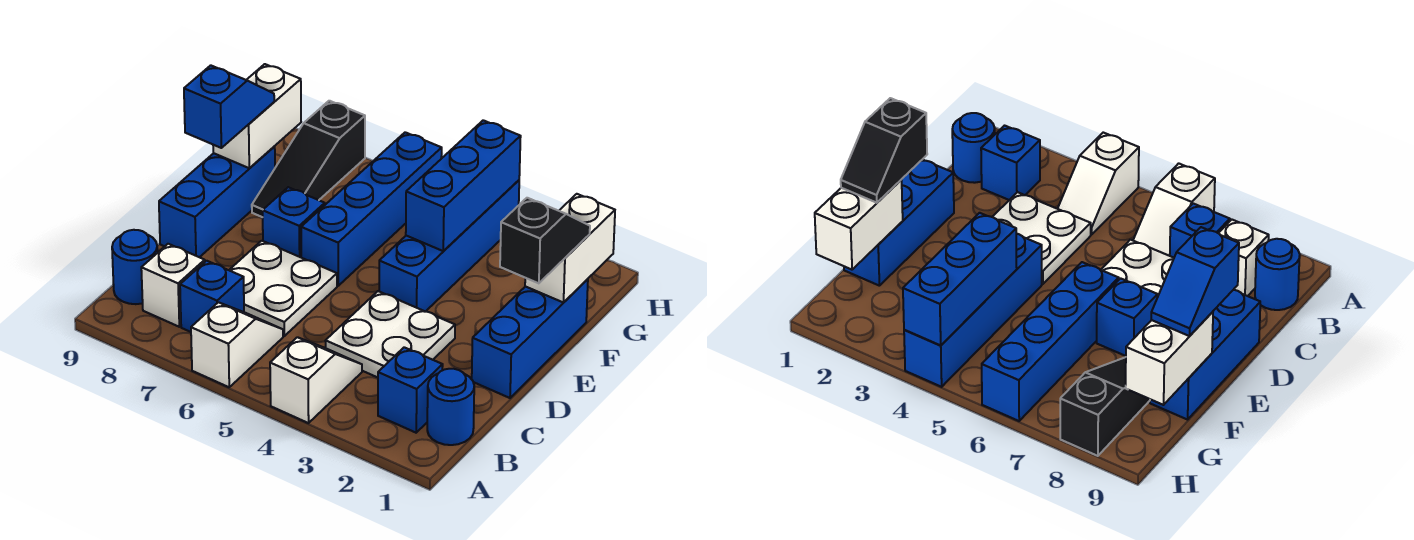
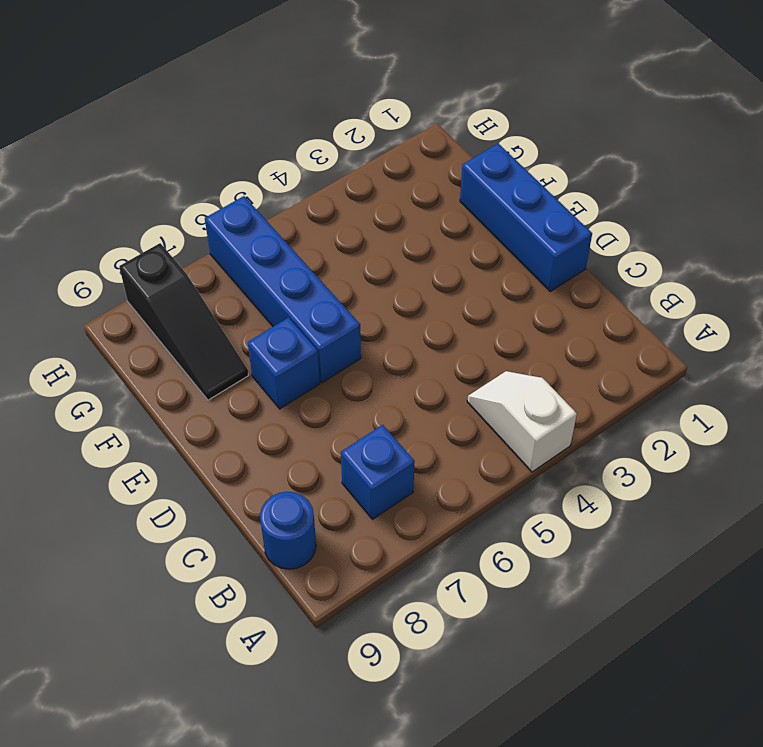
none -> white 1x2 slope [191,302,283,387]
none -> blue 1x1 round brick [427,369,474,445]
none -> blue 1x1 brick [378,347,443,433]

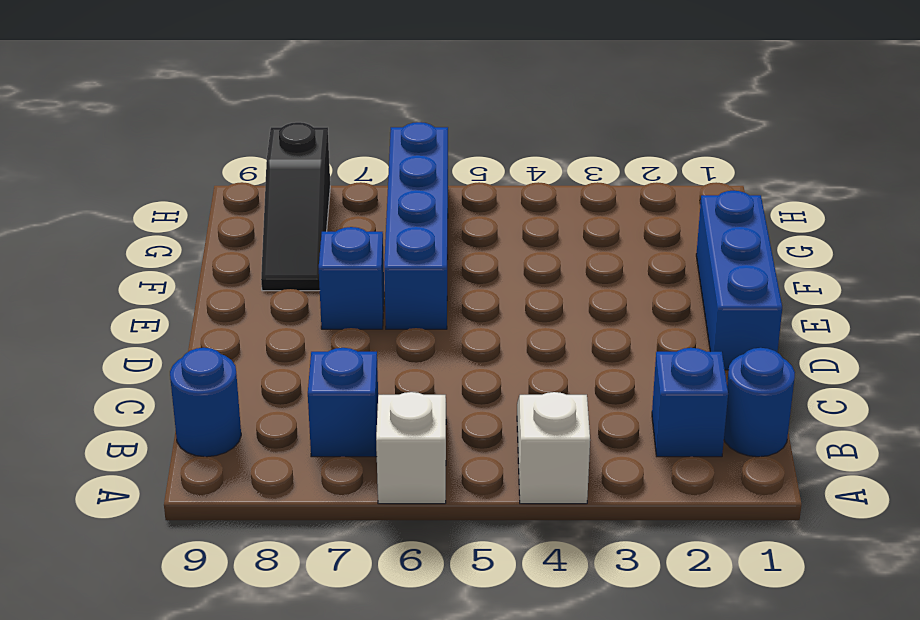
none -> white 1x1 brick [141,244,205,327]
none -> white 2x2 plate [325,291,455,377]
none -> white 2x2 plate [229,241,337,336]

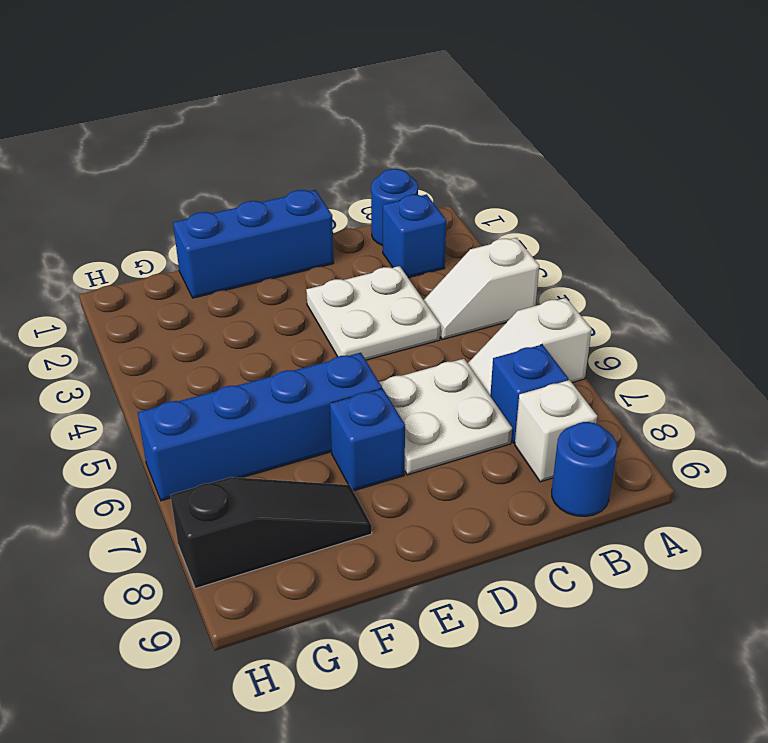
none -> blue 1x3 brick [159,147,275,257]
none -> blue 1x4 brick [379,180,519,312]
none -> white 1x2 brick [525,194,615,303]

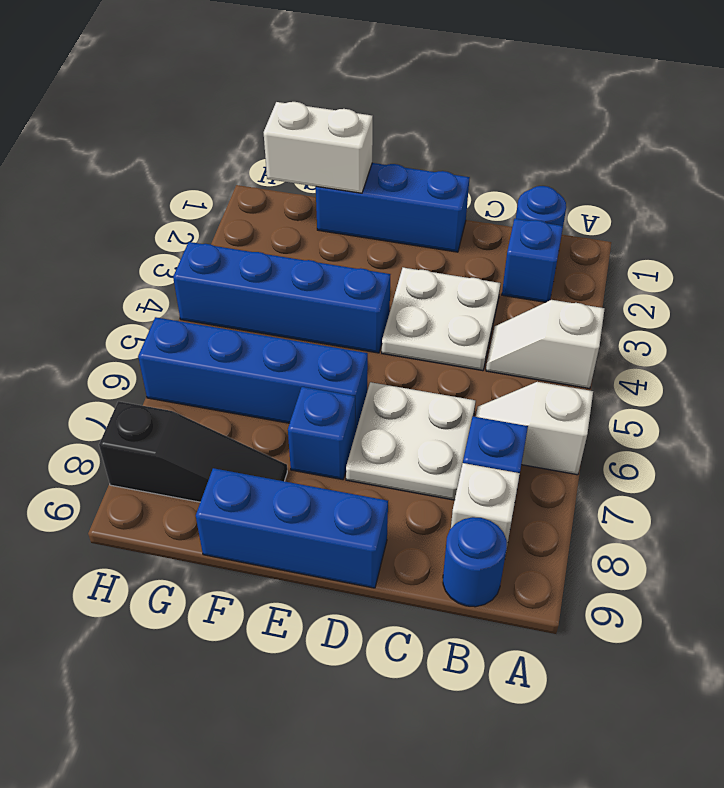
none -> blue 1x3 brick [406,120,521,251]
none -> white 1x2 brick [213,64,301,168]
none -> black 1x2 slope [500,198,590,283]

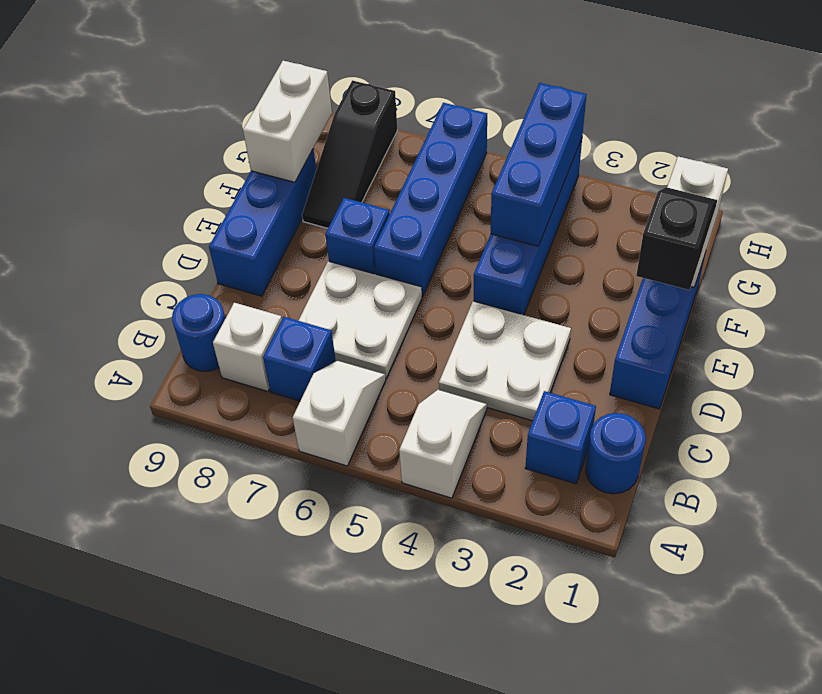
none -> blue 1x2 slope [184,65,274,148]

